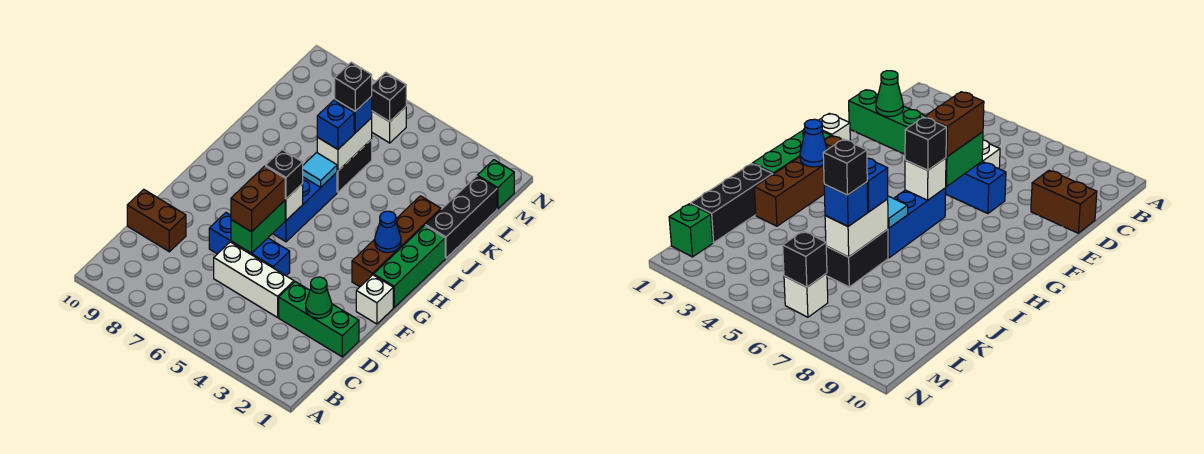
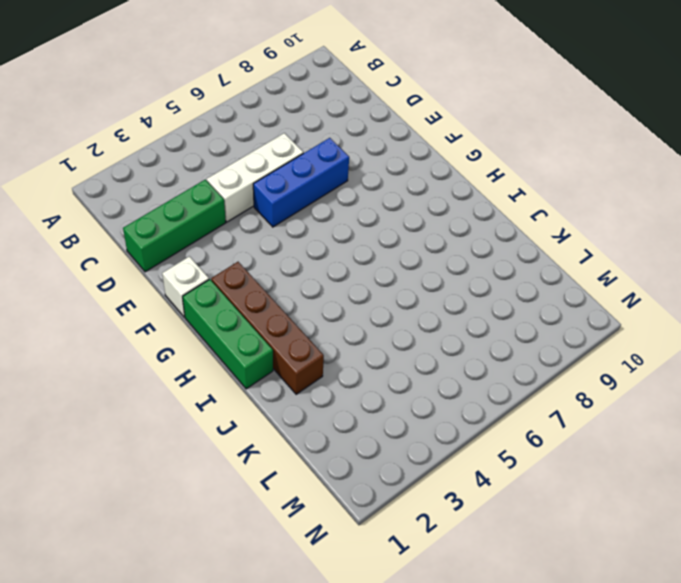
none -> brown 1x2 brick [127,189,186,252]
none -> blue 1x3 brick [273,173,337,242]
none -> black 1x3 brick [425,176,497,258]

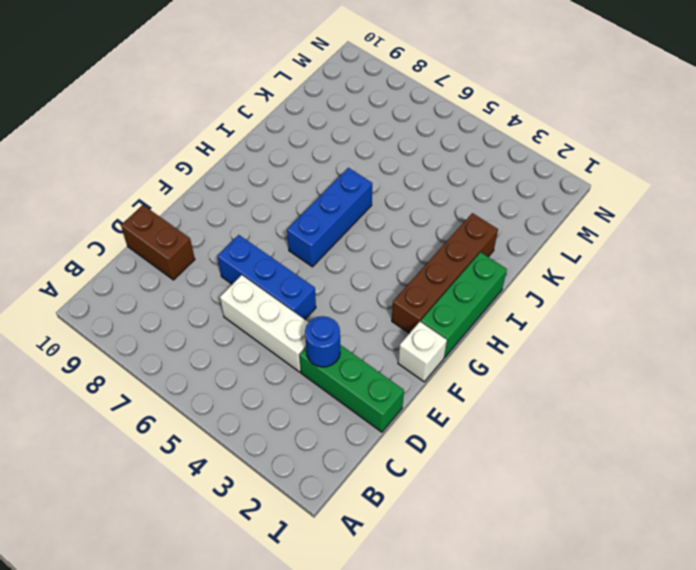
blue 1x1 round brick [305,316,340,367] -> none
none -> black 1x3 brick [425,176,497,258]
none -> black 1x2 brick [337,139,372,192]
none -> green 1x1 brick [477,160,514,209]

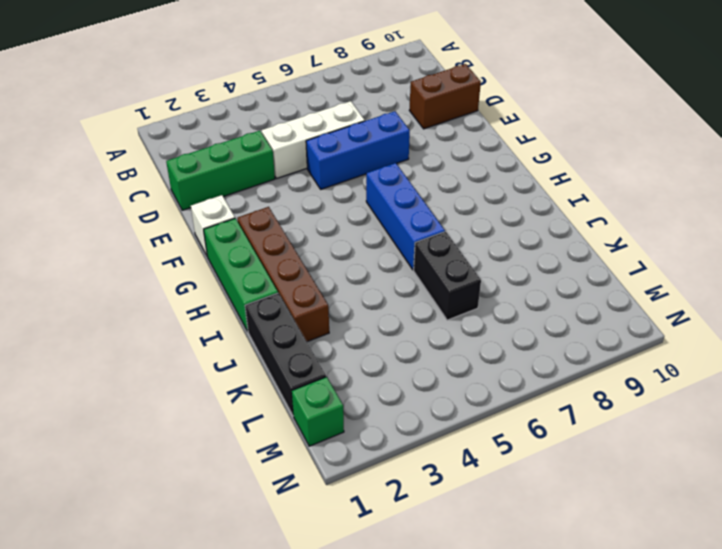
none -> white 1x1 brick [372,107,406,143]
none -> green 1x1 cone [306,277,332,318]
none -> green 1x2 brick [231,201,285,253]

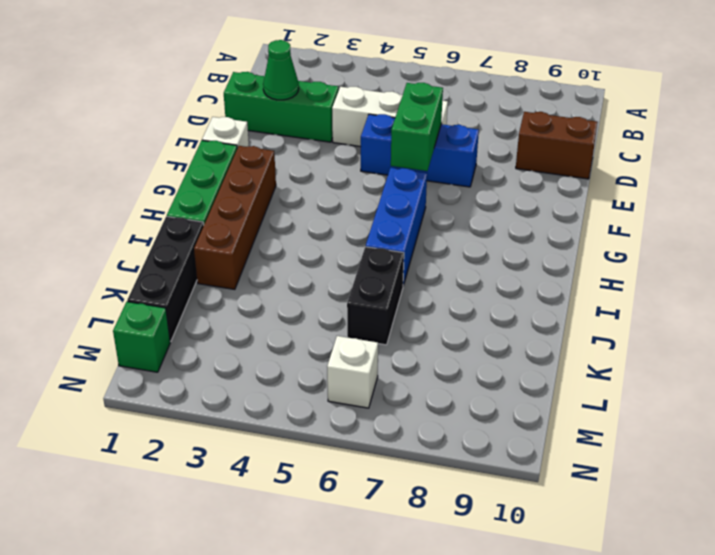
none -> white 1x1 brick [285,184,303,220]
none -> blue 1x1 cone [375,211,401,253]
none -> cyan 1x1 tile [303,153,337,187]

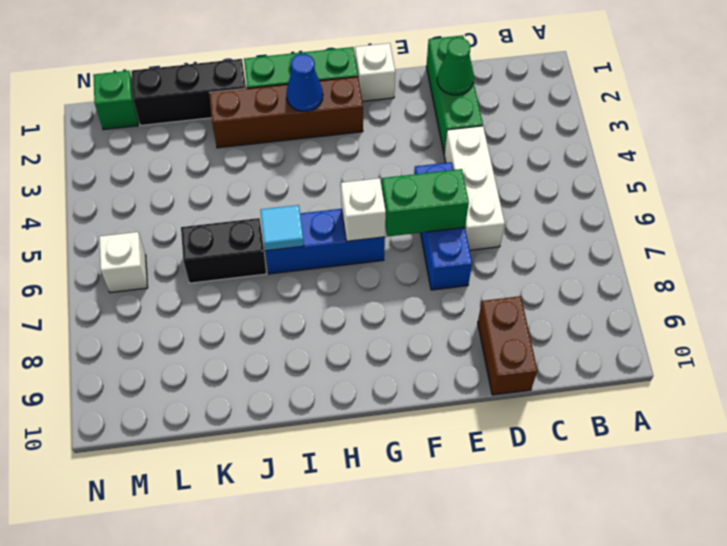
none -> white 1x2 brick [317,118,372,171]
none -> black 1x1 brick [372,72,406,122]
none -> brown 1x2 brick [231,166,285,232]

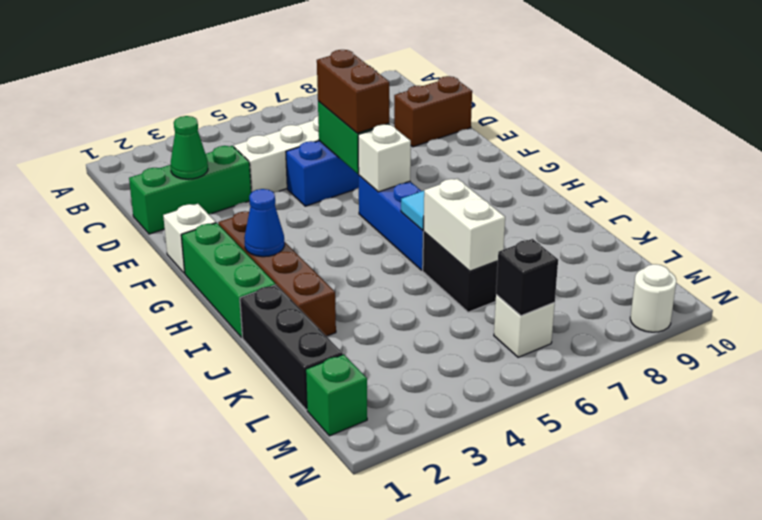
white 1x1 round brick [630,264,676,332] -> none
none -> black 1x1 brick [266,150,303,199]
none -> blue 1x1 brick [317,100,354,149]
none -> blue 1x1 brick [335,96,372,133]

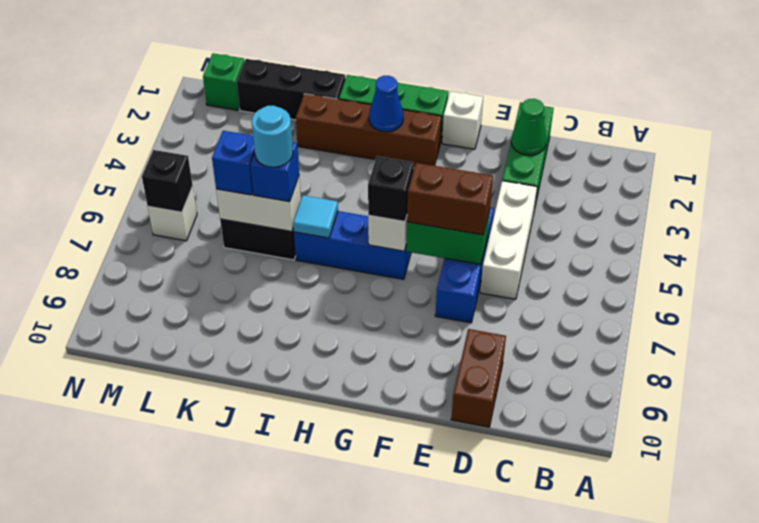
cyan 1x1 round brick [252,106,293,167] -> none
none -> black 1x1 brick [335,62,372,111]

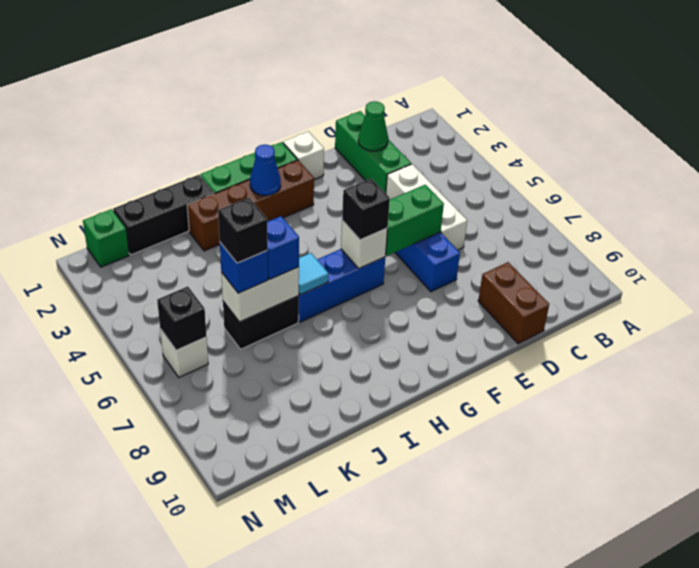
none -> brown 1x2 brick [231,166,285,232]

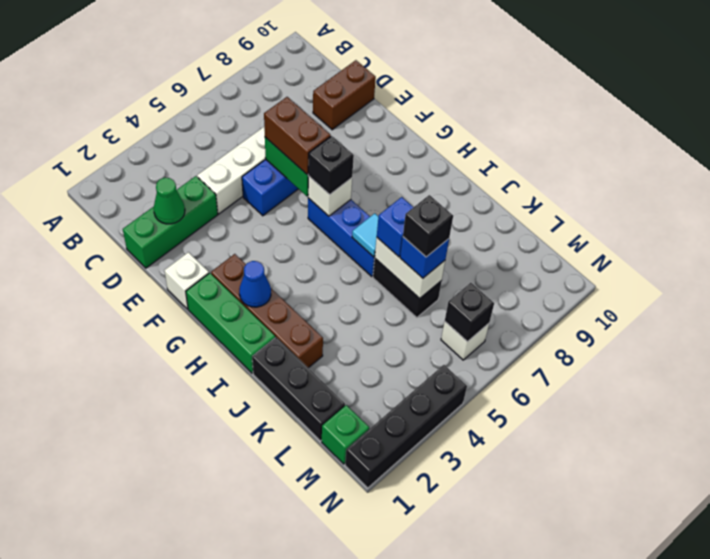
black 1x4 brick [345,365,467,488] -> none

